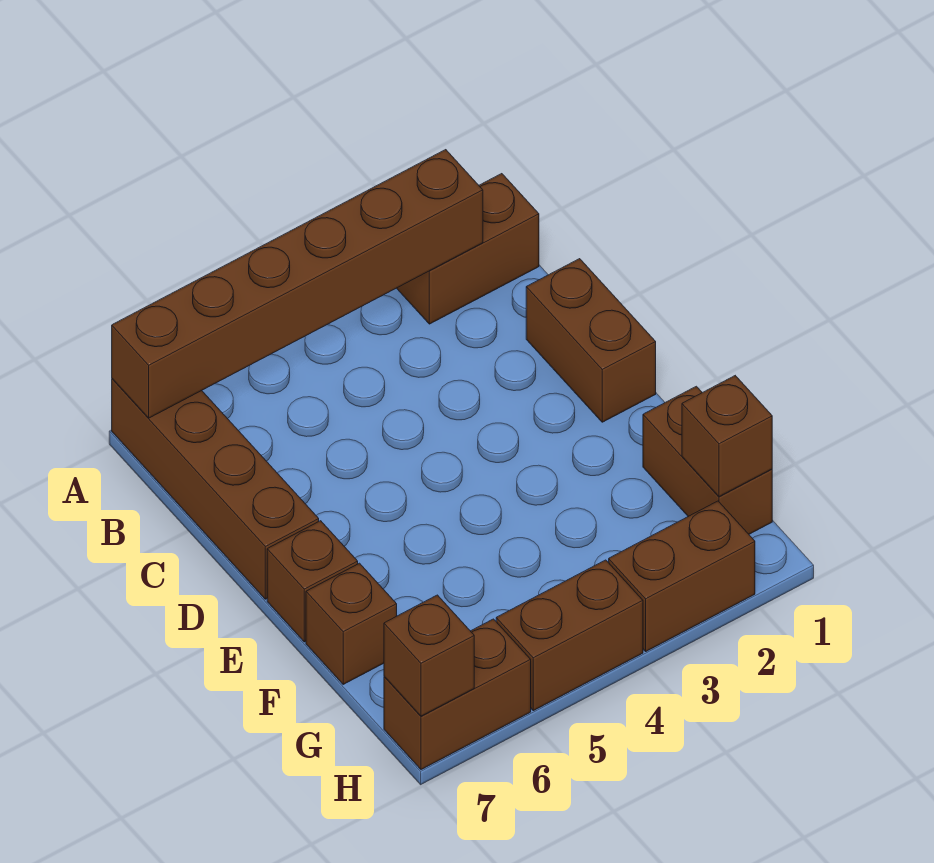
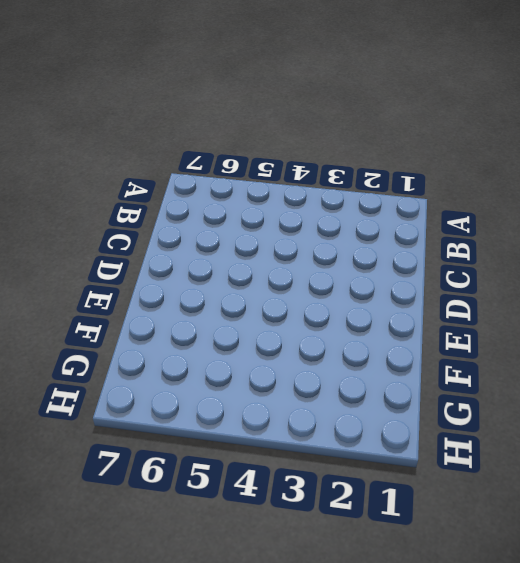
none -> brown 1x2 brick [397,174,539,324]
none -> brown 1x4 brick [112,379,319,599]
none -> brown 1x2 brick [526,259,656,422]

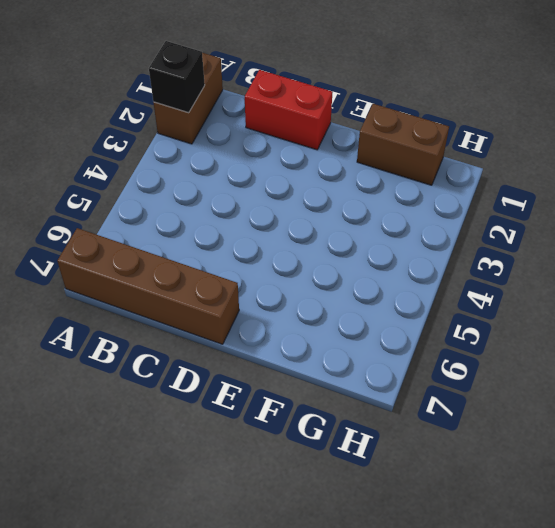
black 1x1 brick [149,41,205,113] -> brown 1x6 brick [112,150,483,418]
red 1x2 brick [245,70,333,150] -> brown 1x2 brick [526,259,656,422]
none -> brown 1x1 brick [267,521,358,642]
none -> brown 1x1 brick [306,563,397,684]
none -> brown 1x2 brick [609,501,755,651]

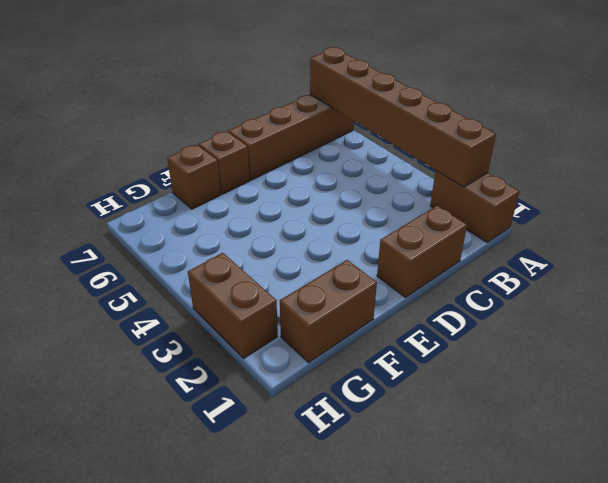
none -> brown 1x2 brick [496,560,643,711]
none -> brown 1x2 brick [384,619,531,770]
none -> brown 1x1 brick [682,376,772,497]

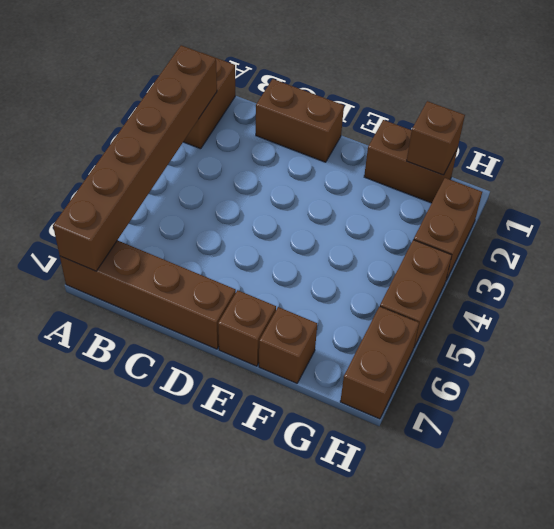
none -> brown 1x1 brick [384,595,474,716]

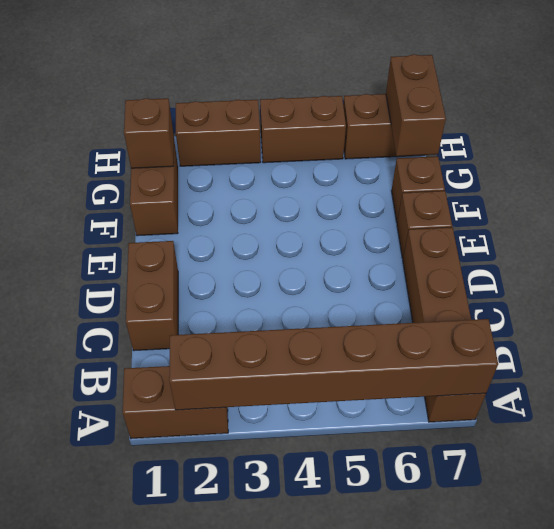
brown 1x2 brick [386,54,446,156] -> brown 1x1 brick [384,595,474,716]

